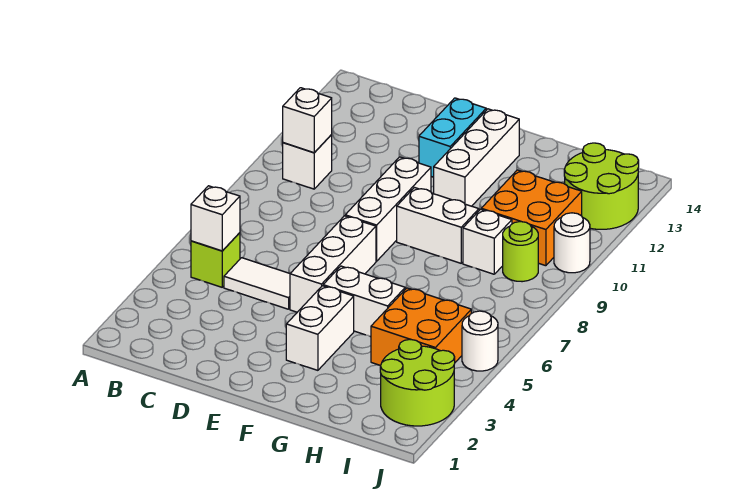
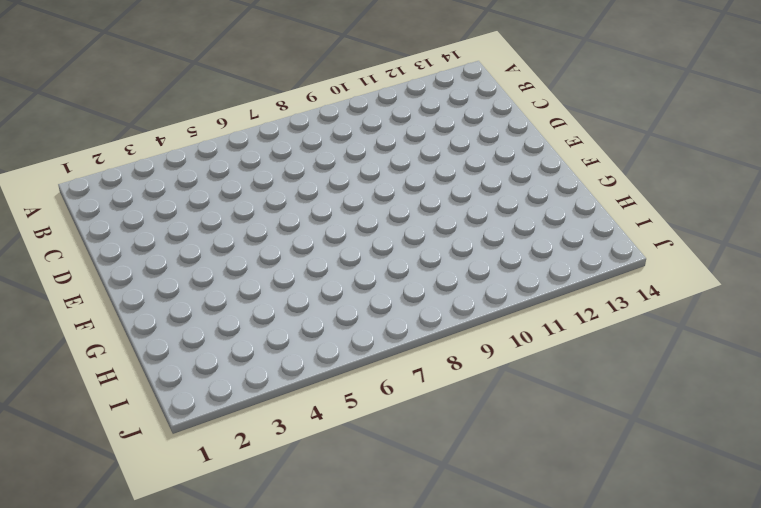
none -> lime 1x1 brick [191,233,240,287]
none -> white 1x1 brick [283,135,332,189]
none -> white 1x2 tile [224,258,290,309]

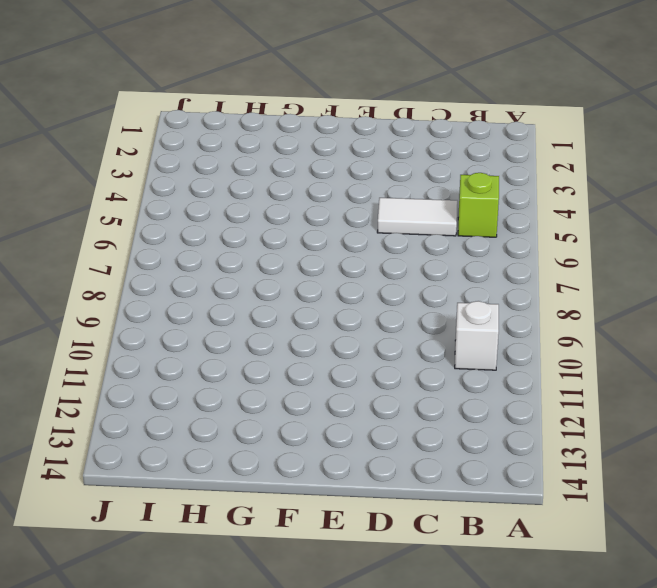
none -> white 1x3 brick [290,216,376,312]
none -> white 1x3 brick [345,157,431,261]
none -> cyan 1x2 brick [419,98,486,177]

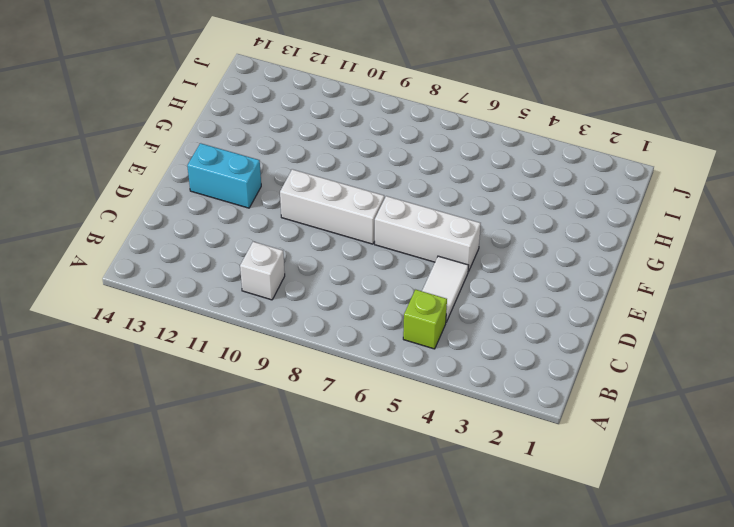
none -> white 1x2 brick [286,286,354,370]
none -> white 1x2 brick [323,266,405,337]
none -> white 1x2 brick [397,187,479,263]

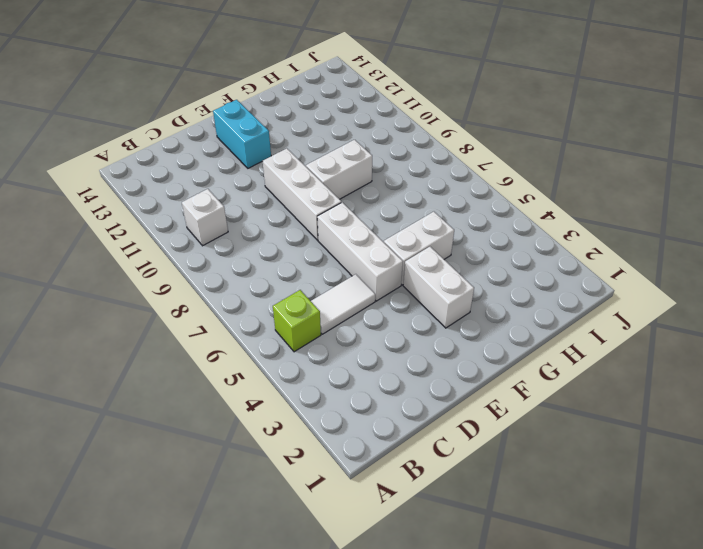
none -> white 1x3 brick [433,109,519,206]
none -> orange 2x2 brick [371,288,471,365]
none -> white 1x1 brick [463,209,512,274]

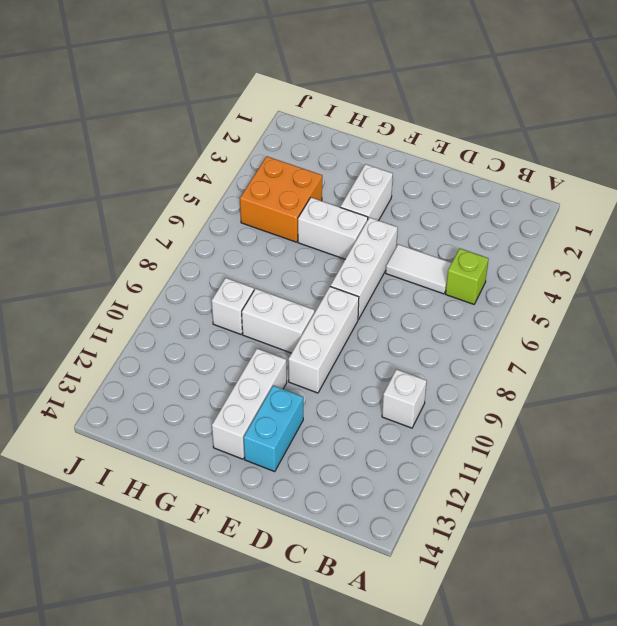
none -> orange 2x2 brick [481,170,582,266]
none -> lime 2x2 round brick [380,339,455,426]
none -> lime 1x1 round brick [503,222,538,282]

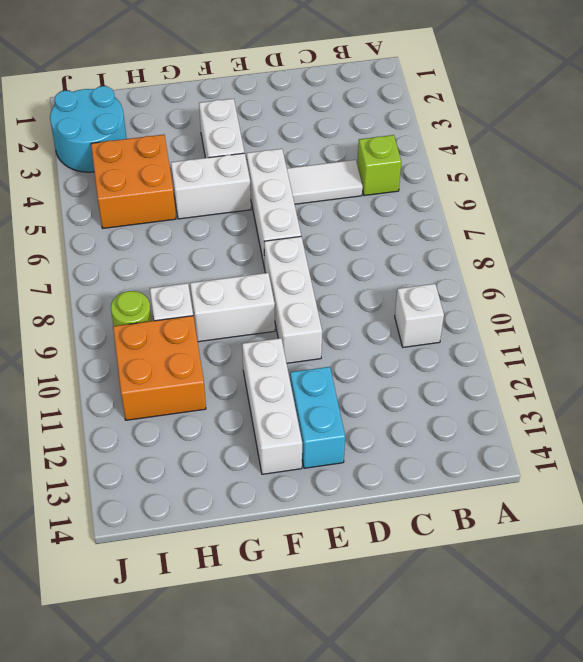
cyan 2x2 round brick [50,86,127,172] -> lime 2x2 round brick [380,339,455,426]
none -> lime 2x2 round brick [564,143,639,229]
none -> white 1x1 round brick [462,311,498,371]
none -> white 1x1 round brick [554,213,590,273]

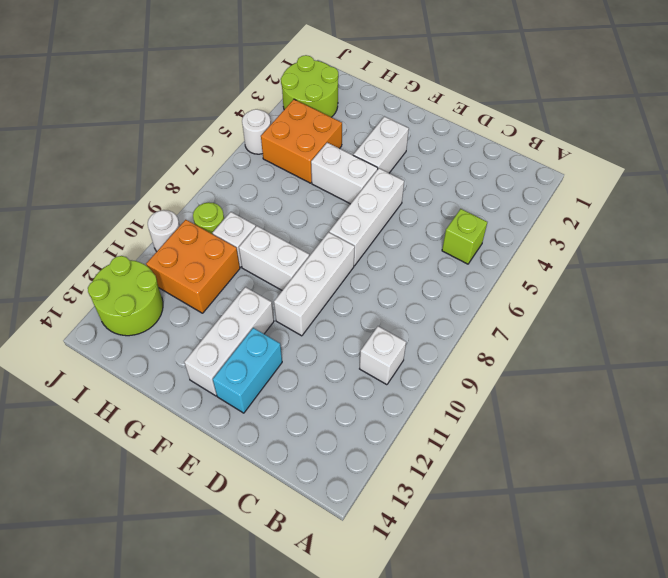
none -> white 1x2 tile [224,258,290,309]
none -> white 1x1 brick [191,186,240,251]
none -> white 1x1 brick [283,88,332,153]

